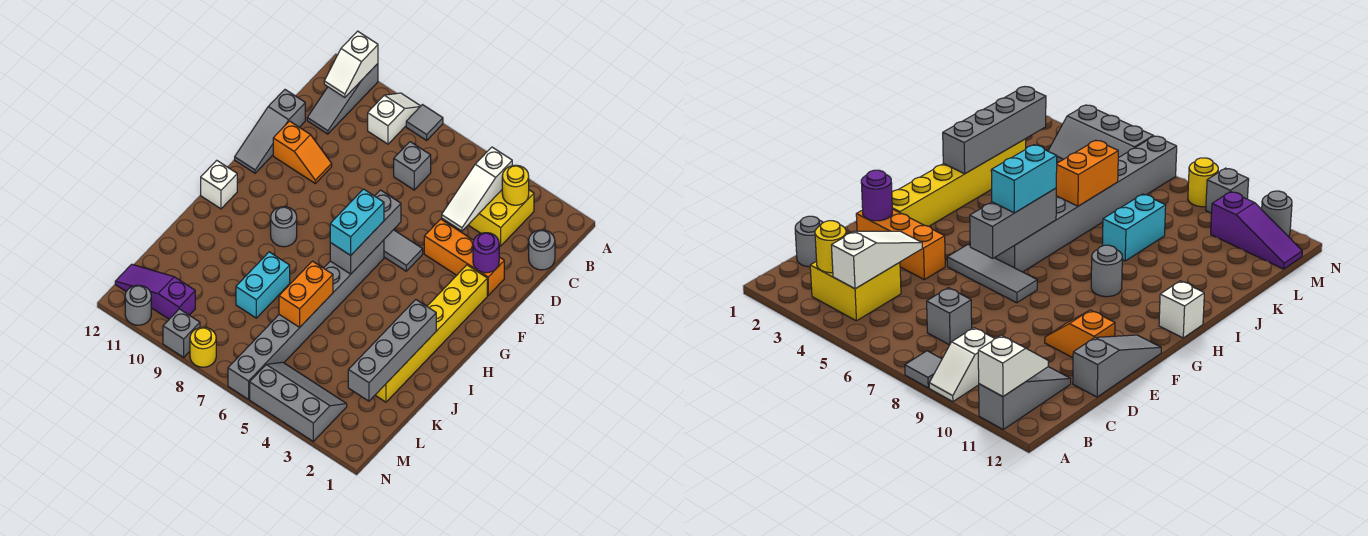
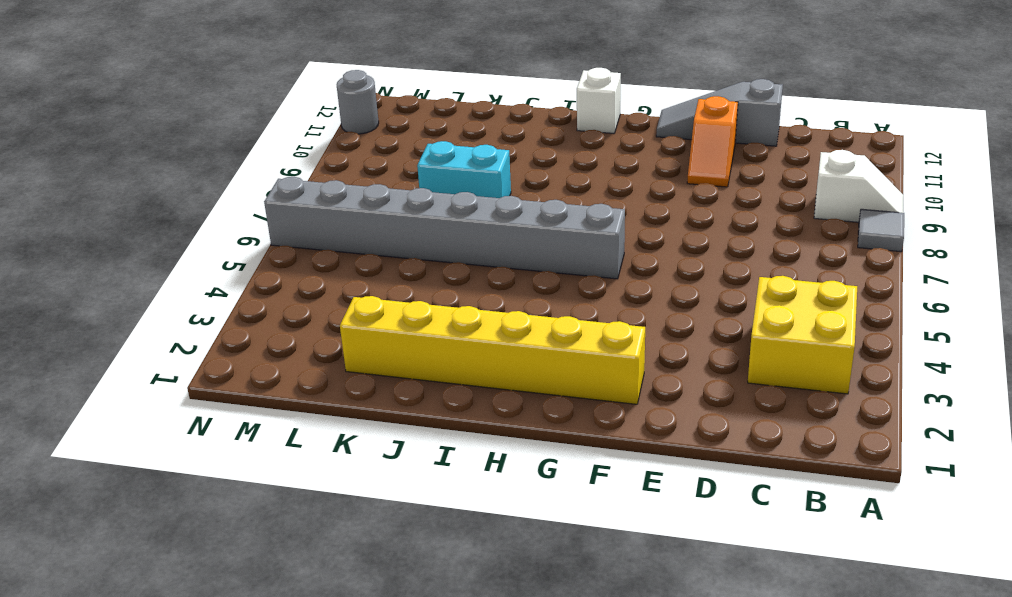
none -> grey 1x3 slope [307,64,378,134]
none -> grey 1x1 round brick [529,230,555,270]
none -> grey 1x1 brick [394,142,431,190]

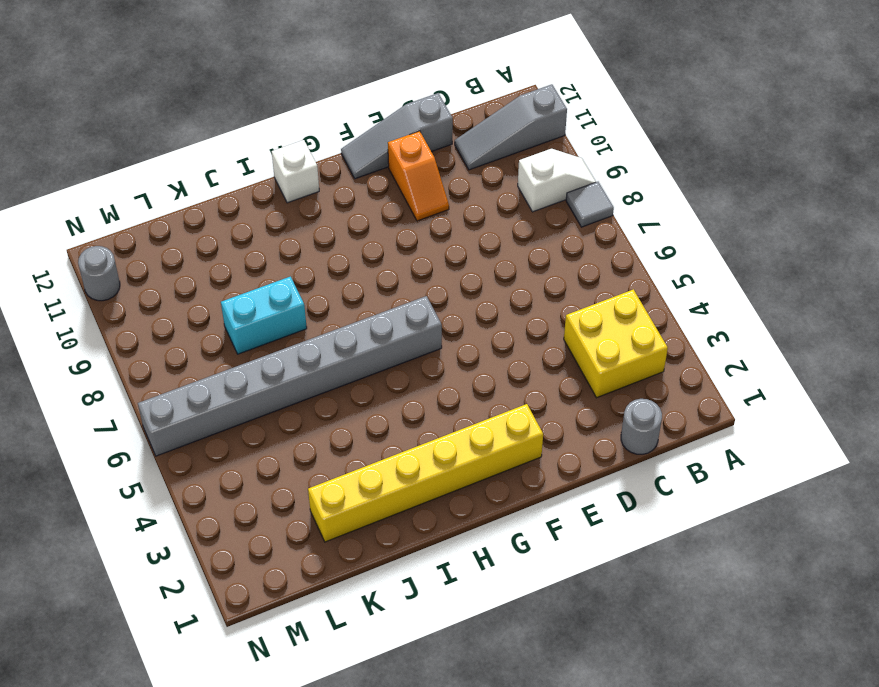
none -> grey 1x1 brick [394,142,431,190]
none -> orange 1x3 brick [424,219,504,295]
none -> grey 1x3 tile [384,230,423,271]

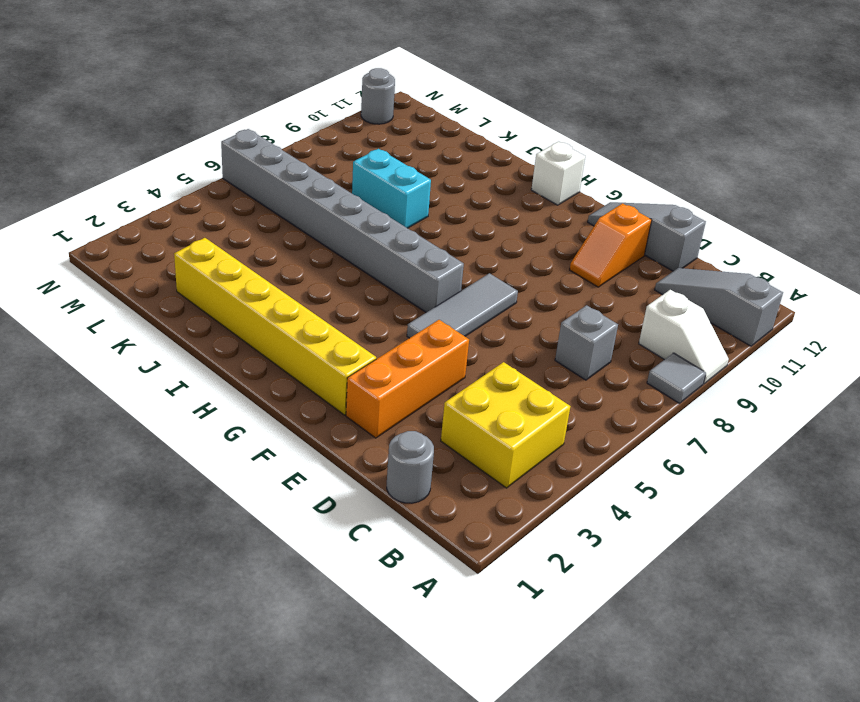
none -> grey 1x1 round brick [271,207,297,247]
none -> grey 2x3 slope [250,362,347,441]
none -> purple 1x3 slope [115,264,195,319]

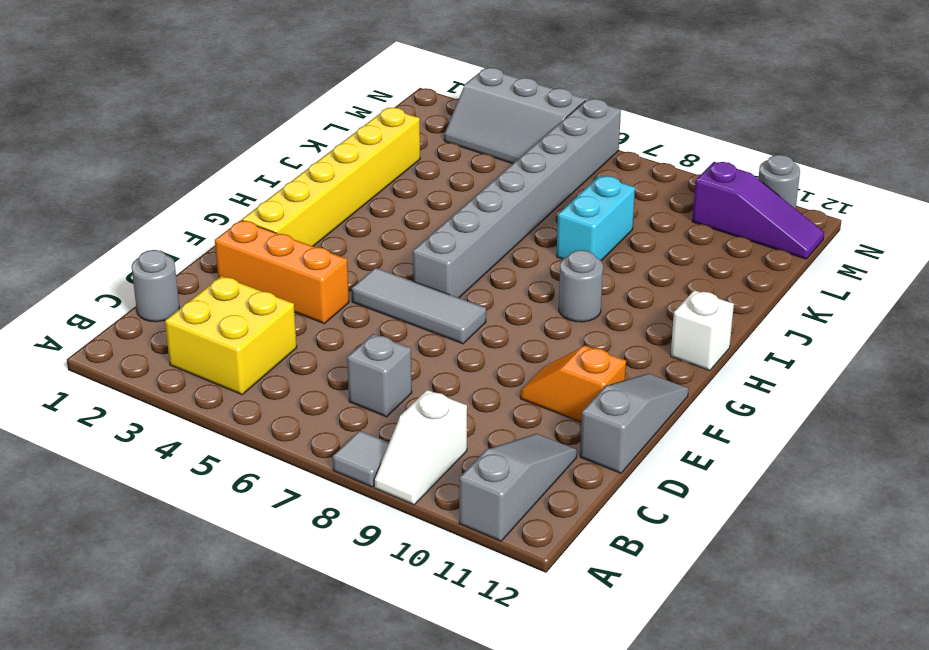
none -> yellow 1x1 round brick [190,327,216,367]
none -> grey 1x1 brick [163,309,200,357]
none -> white 1x2 slope [324,31,378,97]

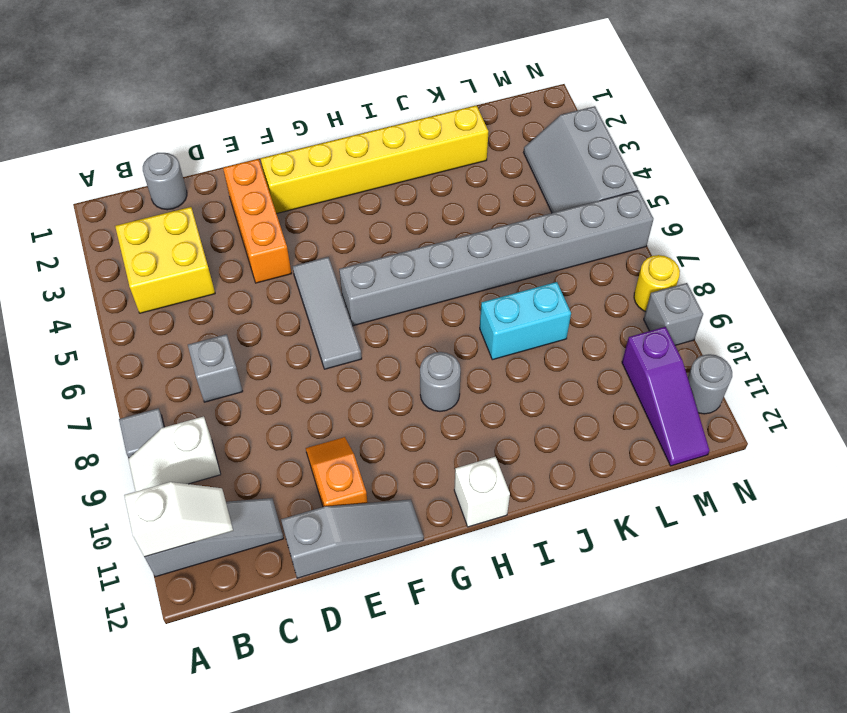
none -> yellow 1x1 round brick [502,165,529,205]
none -> white 1x3 slope [442,147,512,231]
none -> purple 1x1 round brick [473,233,499,273]

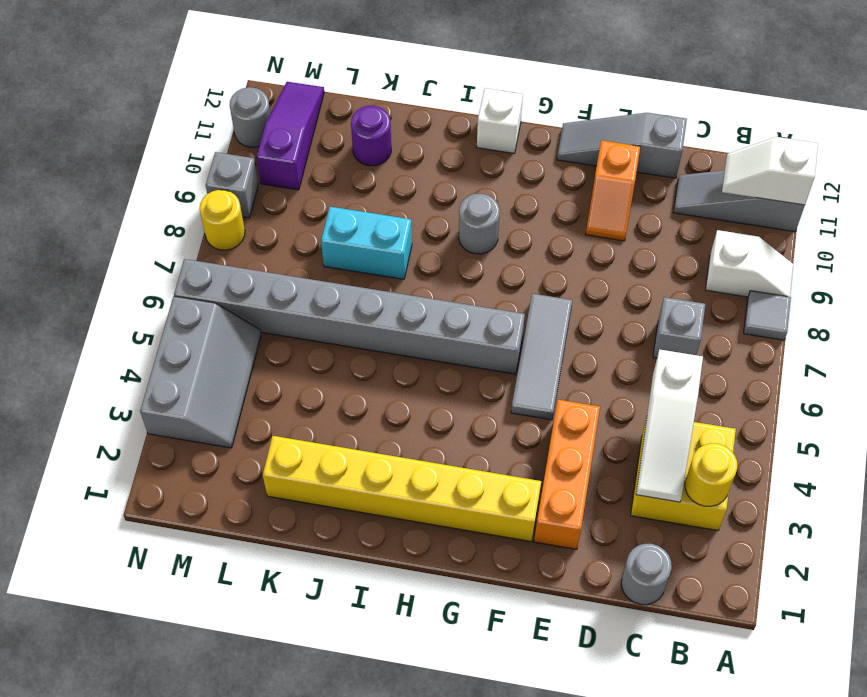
white 1x3 slope [636,349,703,502] -> white 1x3 slope turned to [442,147,512,231]
purple 1x1 round brick [351,106,391,166] -> purple 1x1 round brick moved to [473,233,499,273]
none -> grey 1x3 brick [330,190,401,274]
none -> grey 1x4 brick [348,300,436,401]
none -> orange 1x2 brick [279,261,333,327]

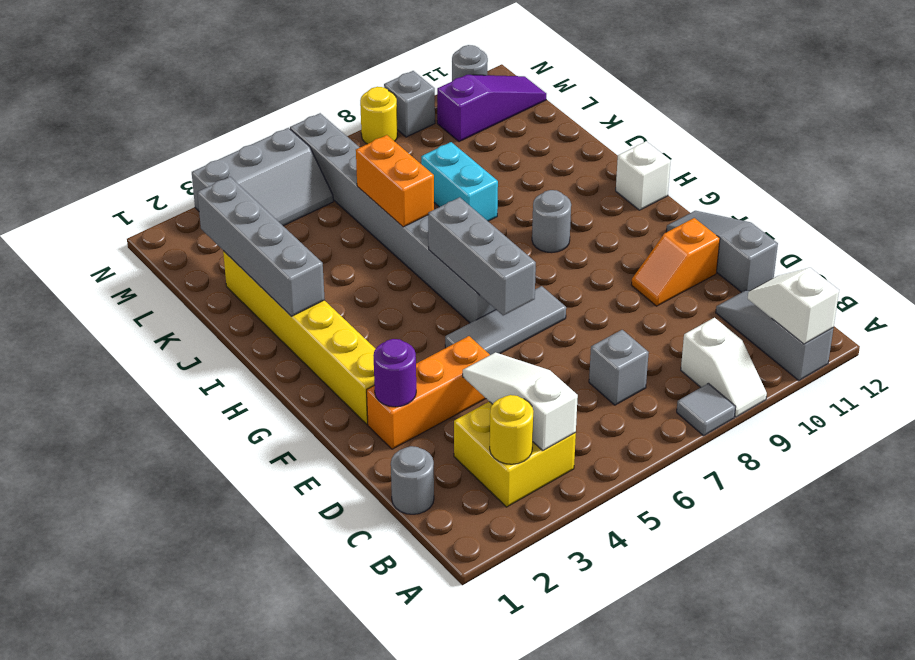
none -> cyan 1x2 brick [330,189,384,255]

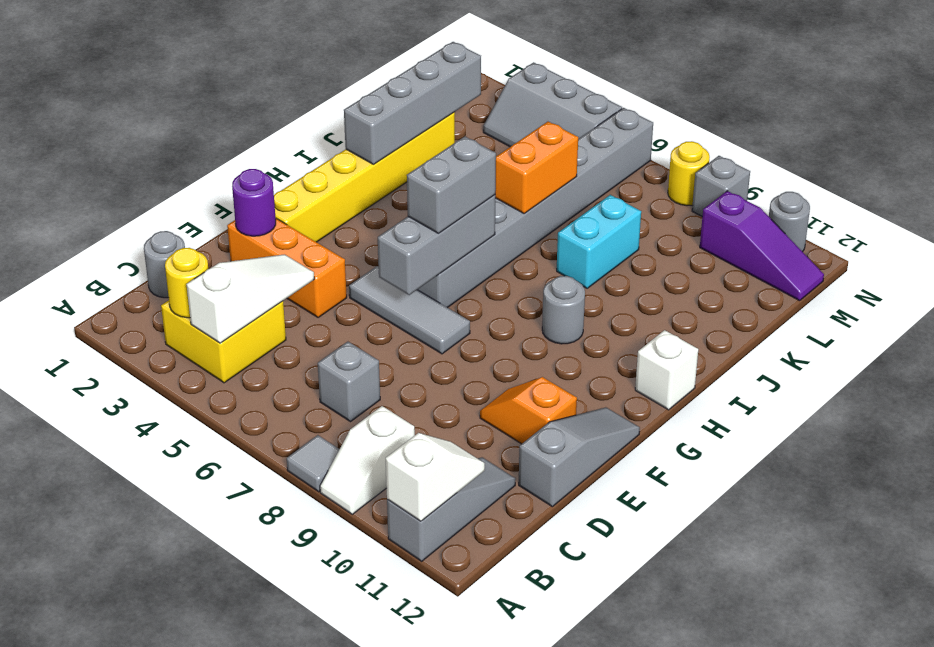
grey 1x2 brick [407,136,496,233] -> cyan 1x2 brick [330,189,384,255]

